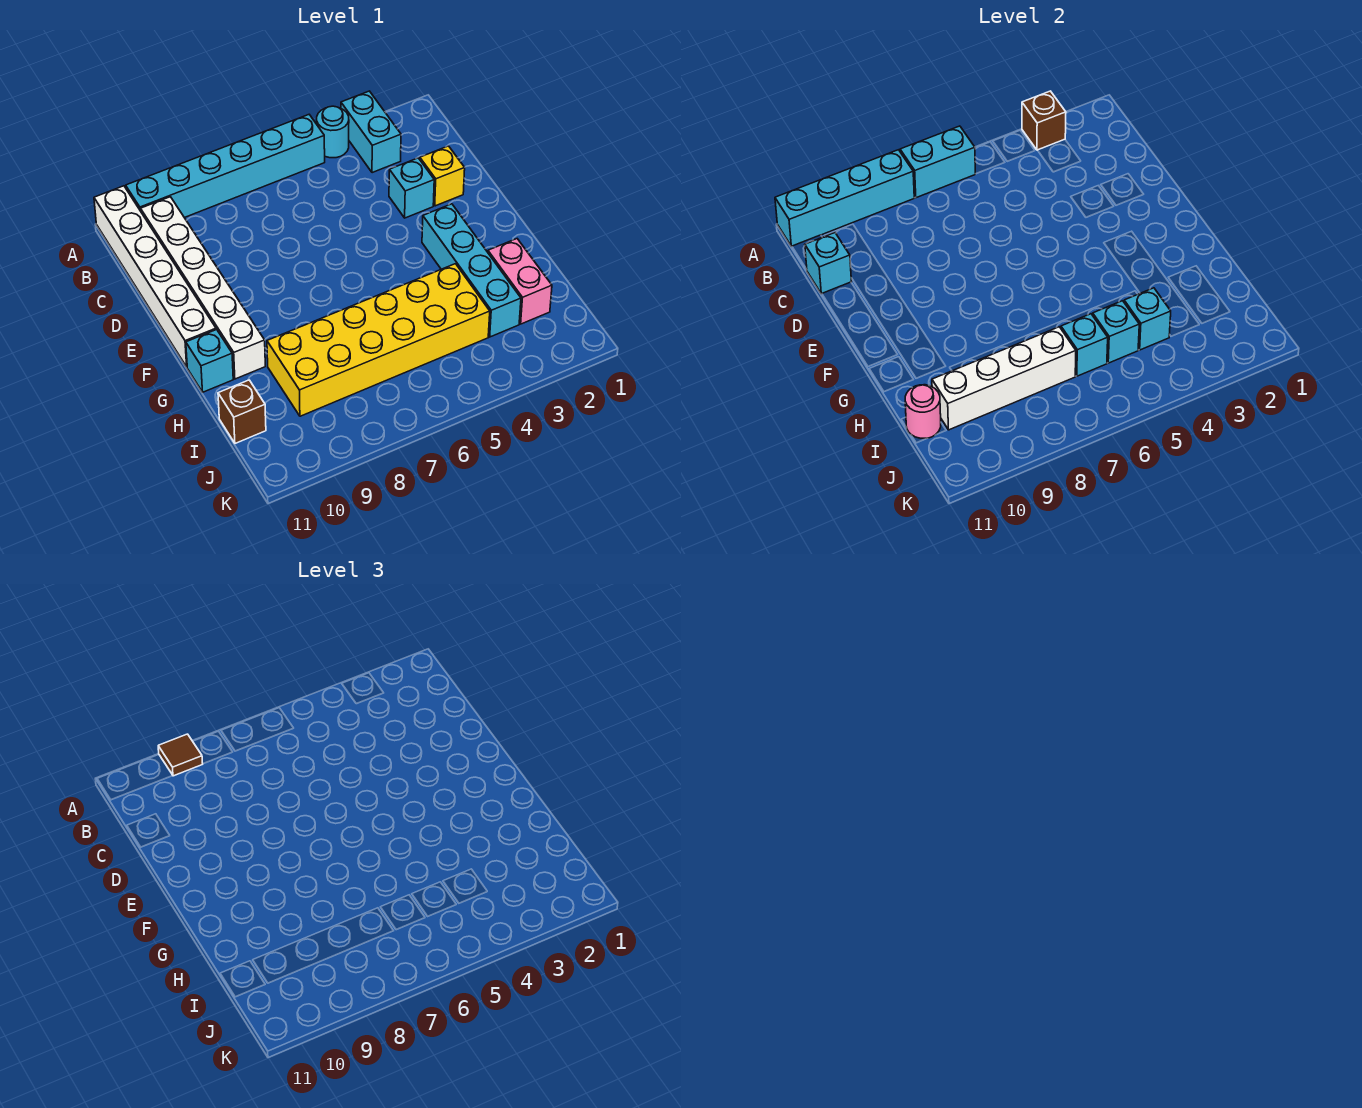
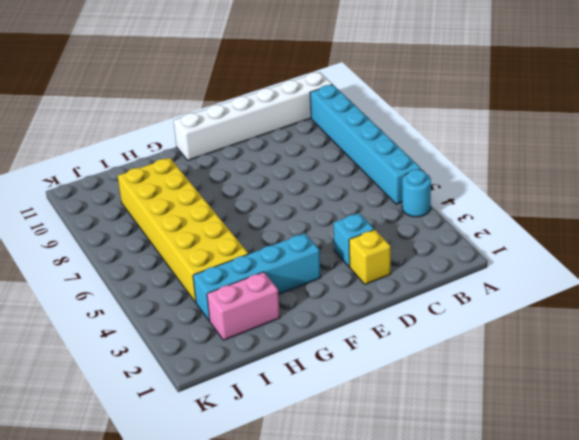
none -> cyan 1x2 brick [341,91,401,173]
none -> white 1x6 brick [141,197,265,379]
none -> cyan 1x1 brick [186,330,233,392]

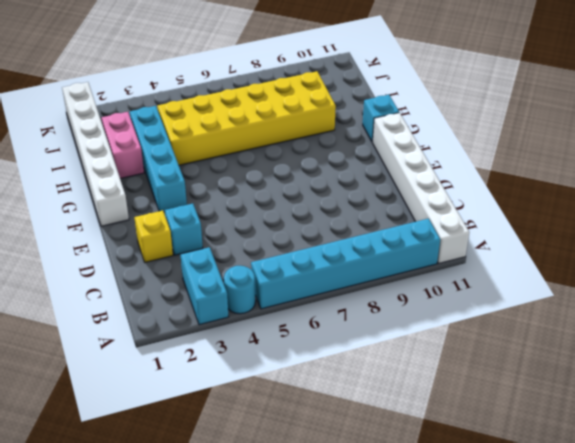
white 1x6 brick [62,82,129,226] -> white 1x6 brick moved to [141,197,265,379]
none -> brown 1x1 brick [218,380,266,443]
none -> brown 1x1 brick [1022,91,1066,150]
none -> cyan 1x2 brick [900,126,975,198]

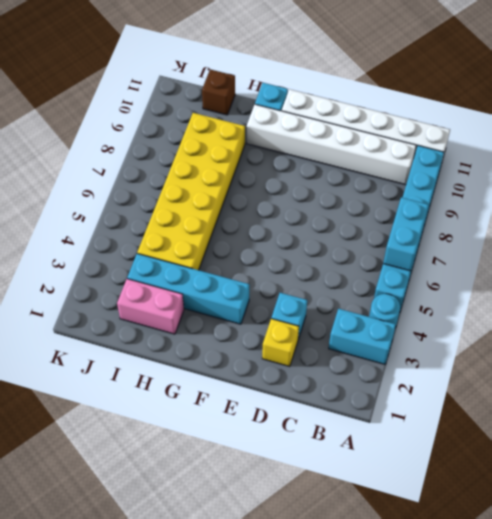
none -> brown 1x1 brick [1022,91,1066,150]
none -> cyan 1x4 brick [775,150,914,246]
none -> cyan 1x1 brick [805,233,852,294]

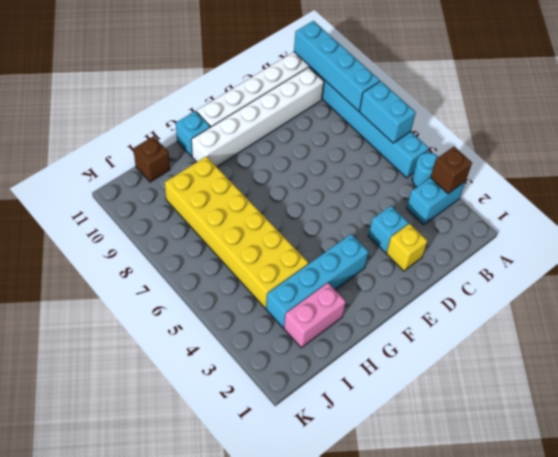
none -> cyan 1x1 brick [805,233,852,294]
none -> cyan 1x1 brick [1124,288,1171,350]
none -> cyan 1x1 brick [1093,301,1139,363]

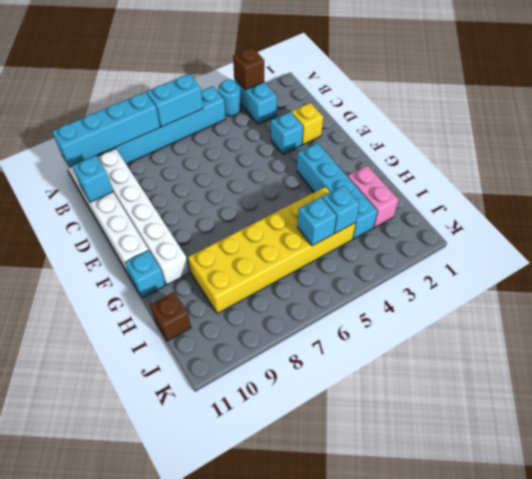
none -> cyan 1x1 brick [1061,314,1108,376]
none -> white 1x4 brick [932,327,1076,430]
none -> pink 1x1 round brick [905,385,941,439]

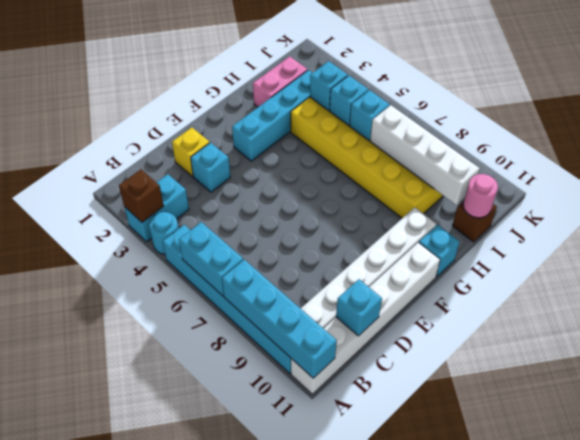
none -> brown 1x1 tile [158,734,203,776]

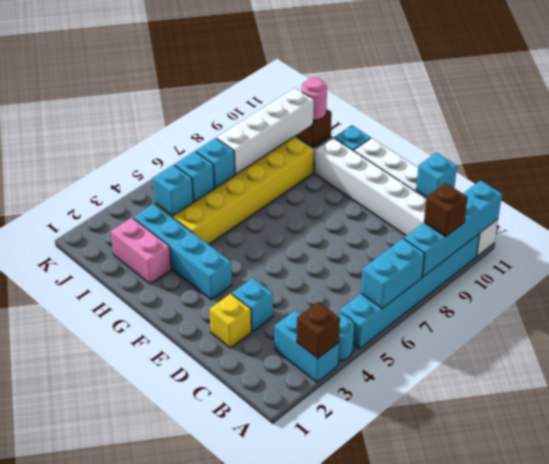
brown 1x1 brick [424,183,468,237] -> brown 1x1 tile [158,734,203,776]

